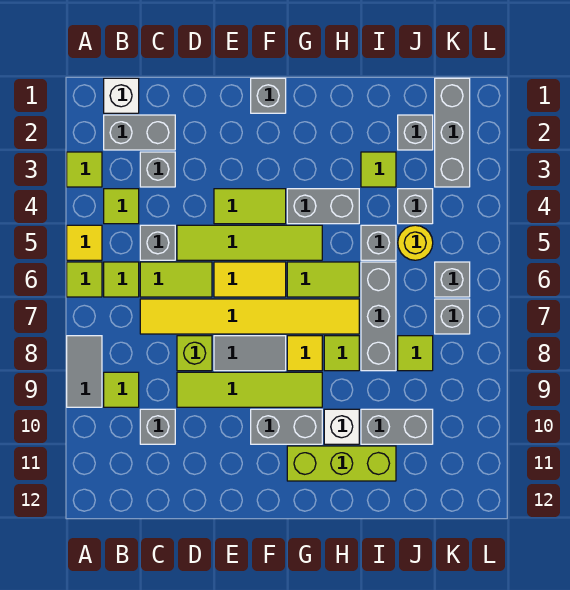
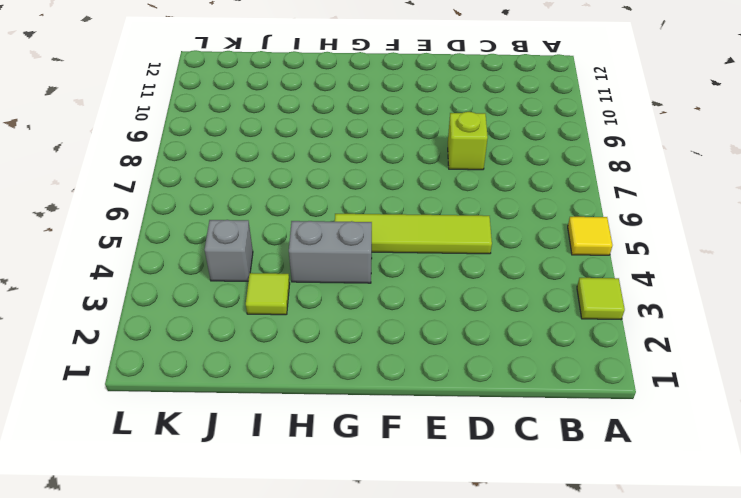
none -> lime 1x1 tile [67,262,102,297]
none -> grey 1x2 tile [67,336,102,407]
none -> white 1x1 brick [104,78,139,113]
none -> grey 1x2 brick [104,115,175,150]

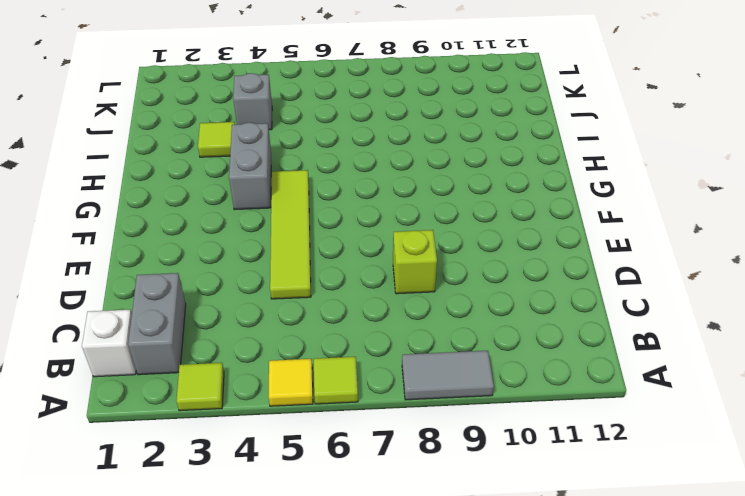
none -> lime 1x1 tile [104,189,139,224]
none -> lime 1x1 tile [104,262,139,297]
none -> lime 1x1 tile [104,372,139,407]
none -> grey 1x1 brick [140,152,175,187]

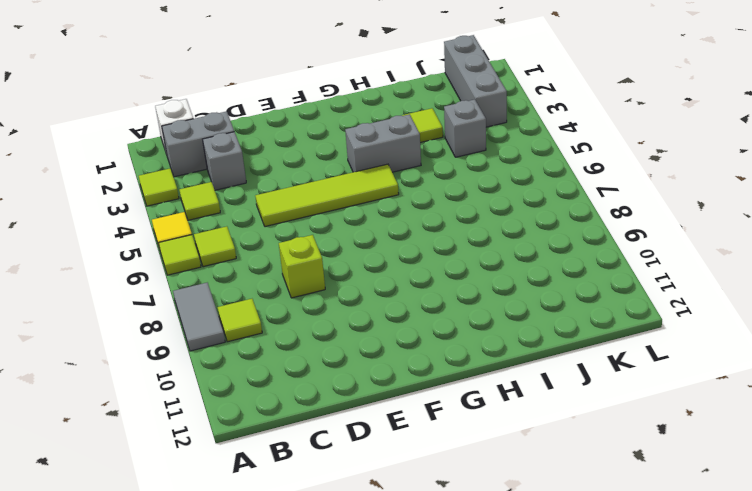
none -> grey 1x1 brick [140,225,175,260]
none -> lime 1x2 tile [140,262,212,297]
none -> yellow 1x6 tile [140,299,359,334]
none -> grey 1x1 brick [140,409,175,444]

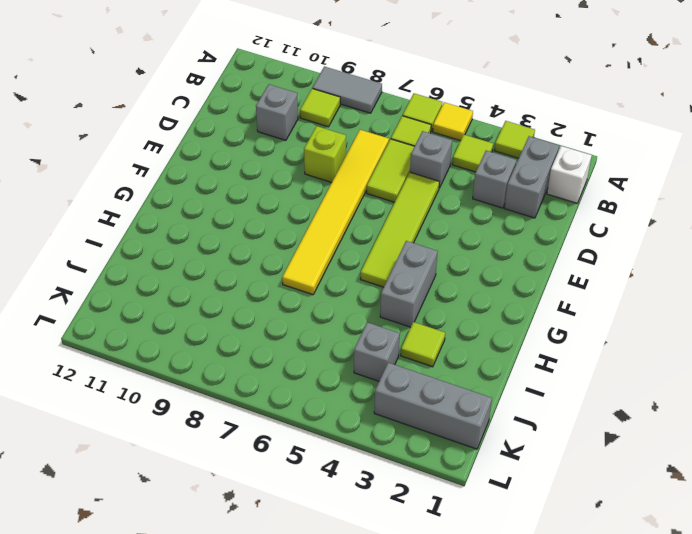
none -> lime 1x4 tile [177,372,322,407]
none -> lime 1x2 tile [214,189,286,224]
none -> yellow 1x2 tile [214,262,286,297]
none -> grey 1x2 tile [214,336,286,371]

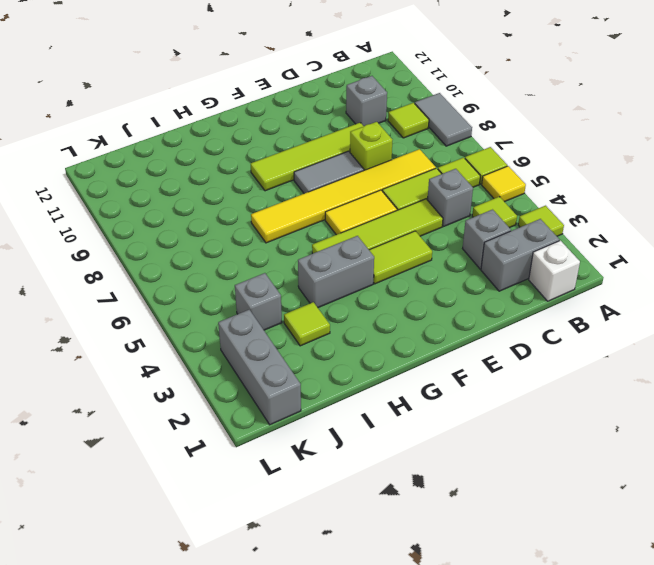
none -> grey 1x1 brick [251,78,286,113]
none -> grey 1x2 brick [251,409,322,444]
none -> lime 1x2 tile [287,262,359,297]
none -> yellow 1x1 tile [287,336,322,371]

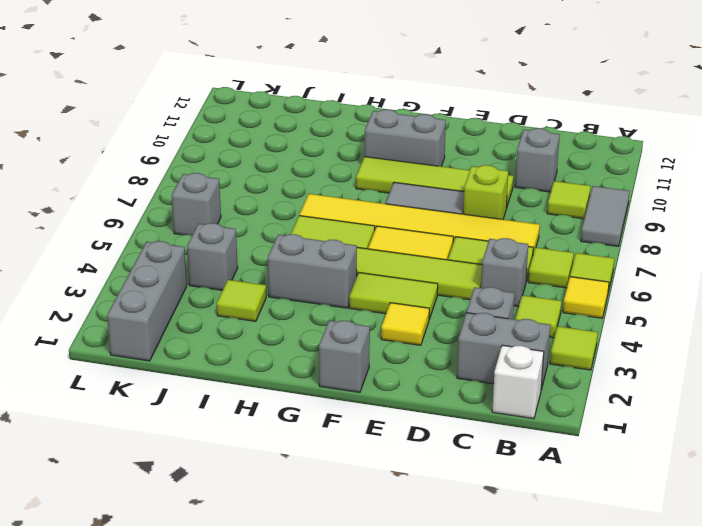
yellow 1x1 tile [381,303,429,345] -> yellow 1x1 tile moved to [287,336,322,371]
none -> lime 1x3 brick [287,446,396,481]
none -> lime 1x1 tile [324,336,359,371]
none -> white 1x1 brick [324,409,359,444]
none -> grey 1x1 brick [361,225,396,260]

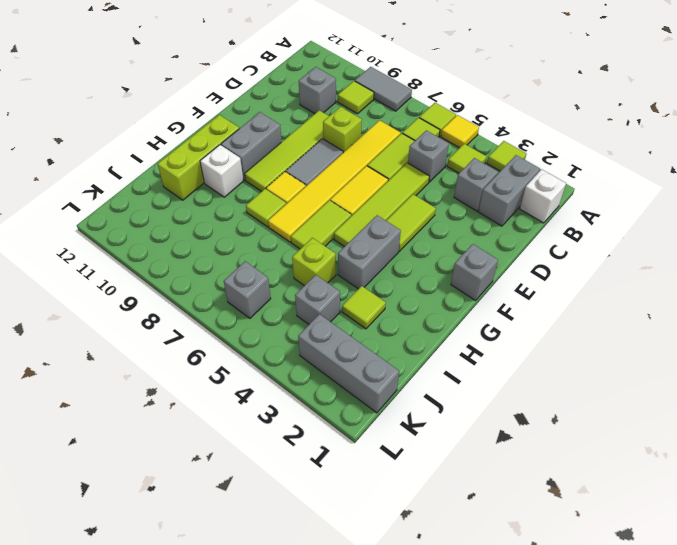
lime 1x1 brick [292,238,336,286] -> grey 1x1 brick [361,225,396,260]
none -> grey 1x3 brick [361,262,396,371]
none -> grey 1x2 brick [361,409,433,444]
none -> grey 1x1 brick [398,115,433,150]
none -> yellow 1x1 round brick [398,225,433,260]

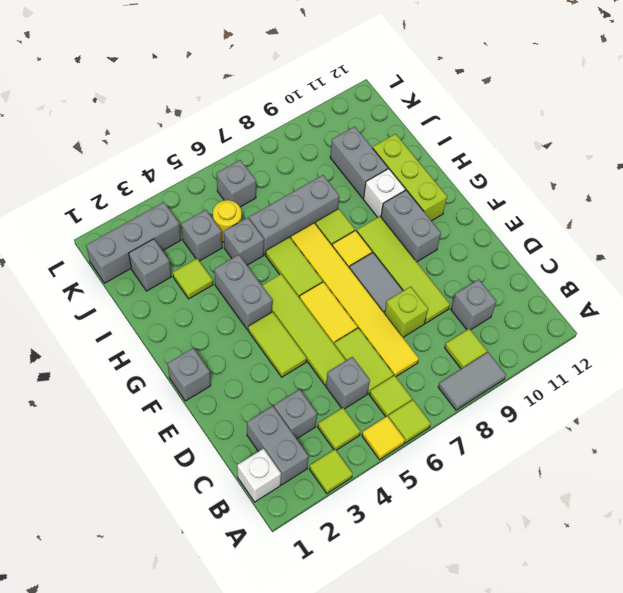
none -> lime 1x1 tile [398,336,433,371]
none -> grey 1x1 brick [435,299,470,334]

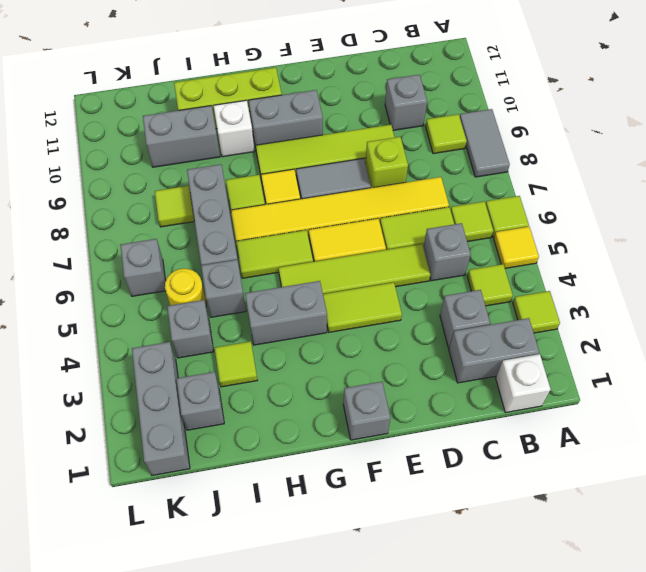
none -> grey 1x1 brick [435,299,470,334]

